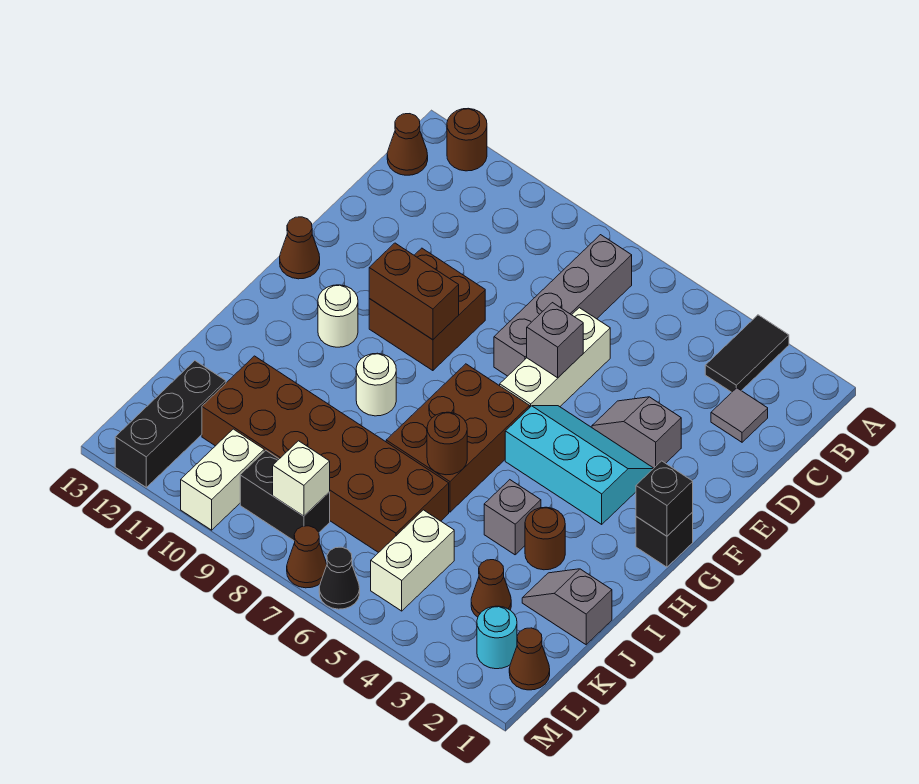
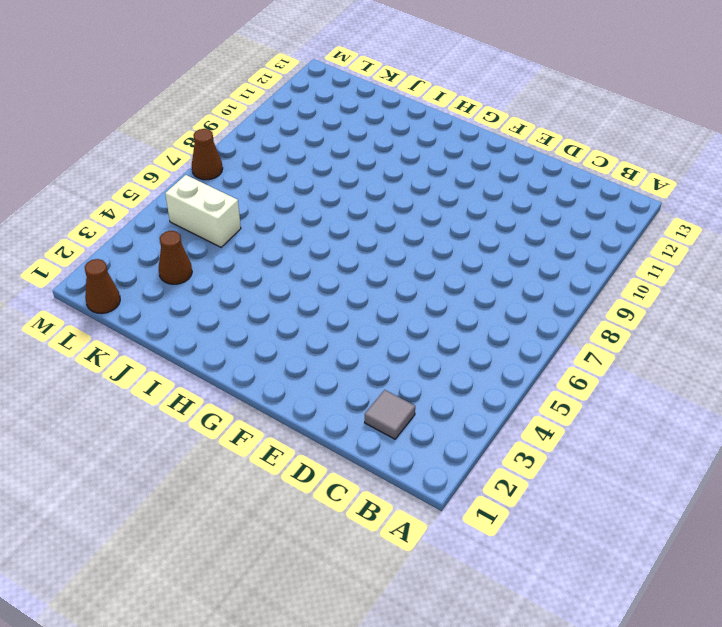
none -> black 1x2 tile [705,315,789,392]
none -> brown 1x1 round brick [447,108,487,171]
none -> grey 1x4 brick [494,235,632,376]
none -> brown 1x1 cone [387,114,428,175]

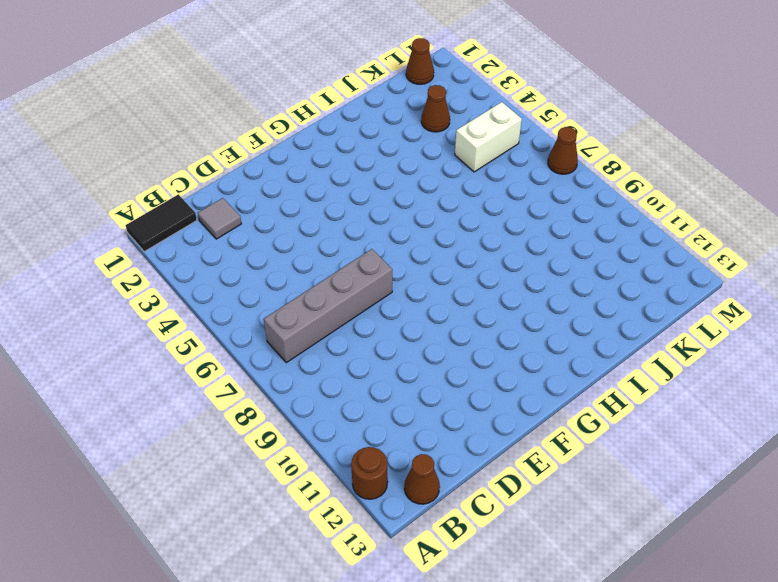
black 1x2 tile [126,194,197,252] -> black 1x2 tile moved to [705,315,789,392]
none -> white 1x3 brick [500,308,610,407]
none -> grey 1x2 slope [592,397,681,468]
none -> brown 2x2 brick [369,248,485,371]
none -> cyan 2x3 slope [505,406,654,524]

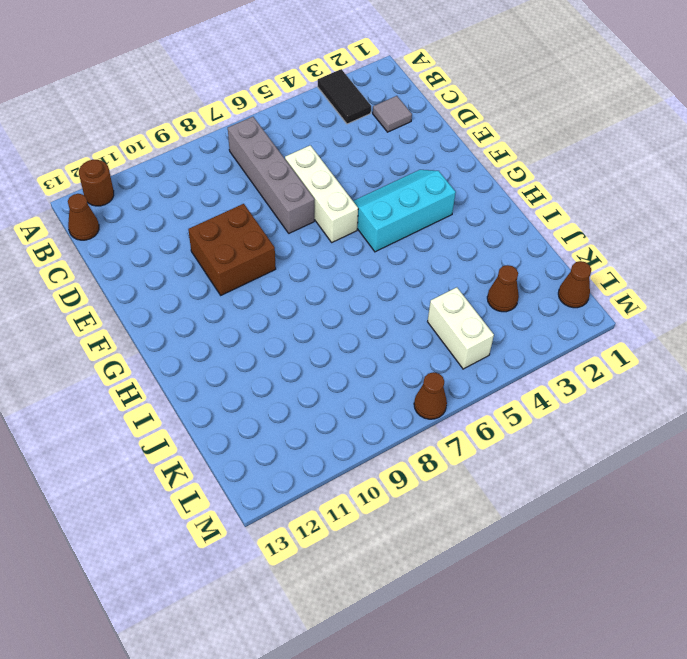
none -> grey 1x2 slope [592,397,681,468]
none -> brown 1x1 cone [280,217,320,279]
none -> black 1x1 brick [636,512,693,567]
none -> brown 2x3 brick [386,364,530,512]

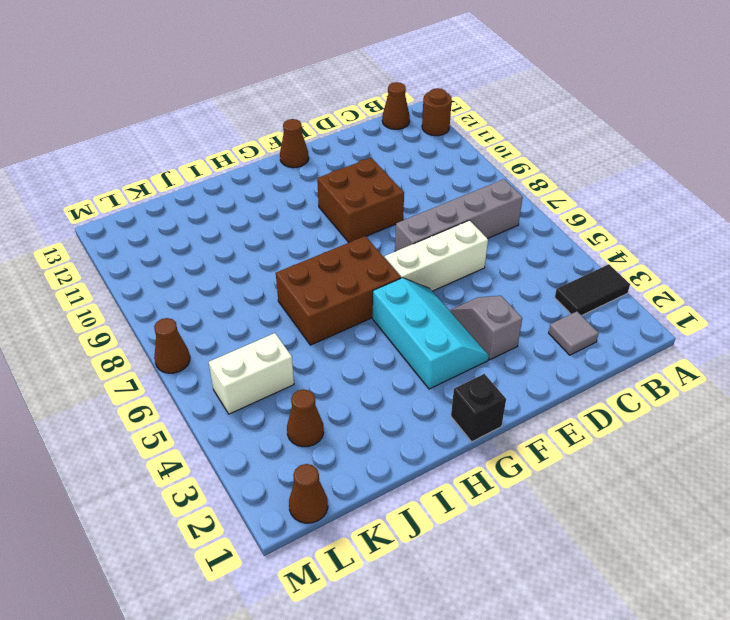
none -> white 1x1 round brick [318,285,358,347]
none -> white 1x1 round brick [356,353,396,416]
none -> brown 1x1 round brick [525,507,565,570]
none -> grey 1x1 brick [484,480,541,555]

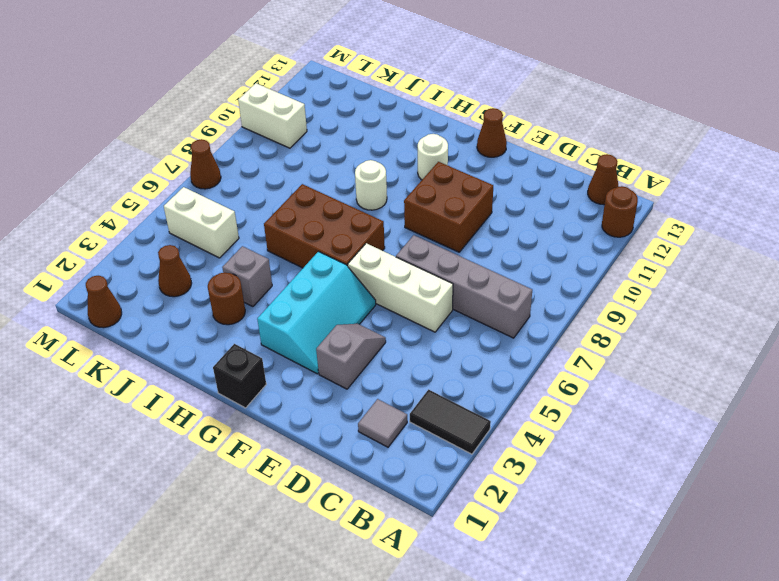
none -> grey 1x2 slope [522,569,612,645]
none -> brown 2x6 brick [202,356,449,553]
none -> black 1x3 brick [115,361,226,487]
none -> cyan 1x1 round brick [477,606,517,669]

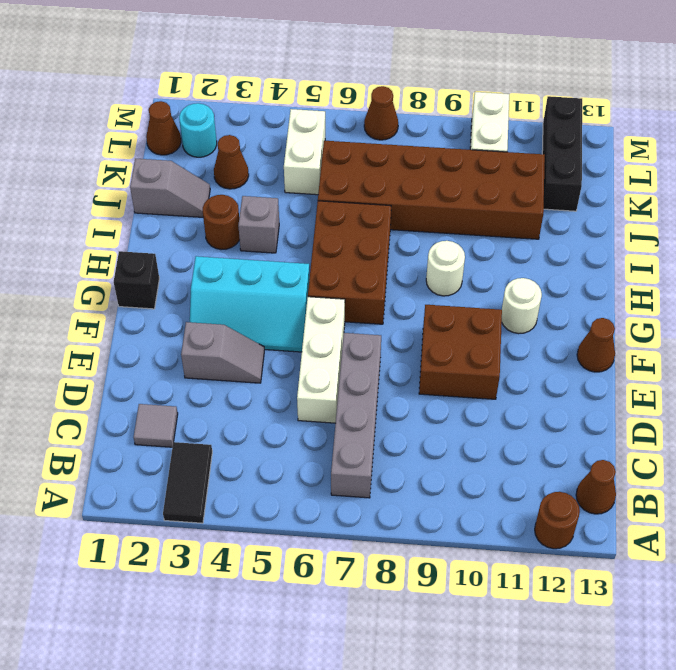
none -> black 1x2 brick [240,451,330,540]
none -> black 1x1 cone [319,547,360,609]
none -> grey 1x1 brick [527,303,583,378]
none -> brown 1x2 brick [369,243,459,340]

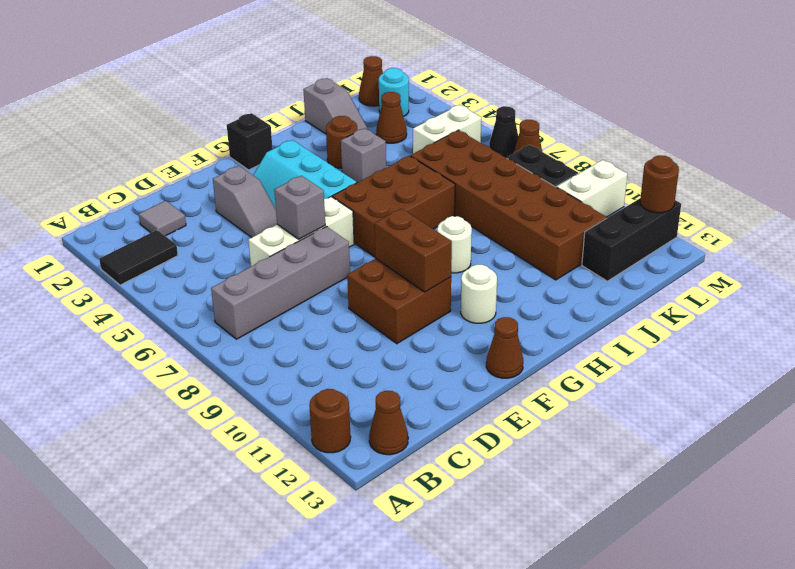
brown 1x1 round brick [640,156,679,213] -> brown 1x1 round brick moved to [427,412,467,475]
none -> black 1x1 brick [636,461,693,536]
none -> white 1x1 brick [273,441,330,516]

